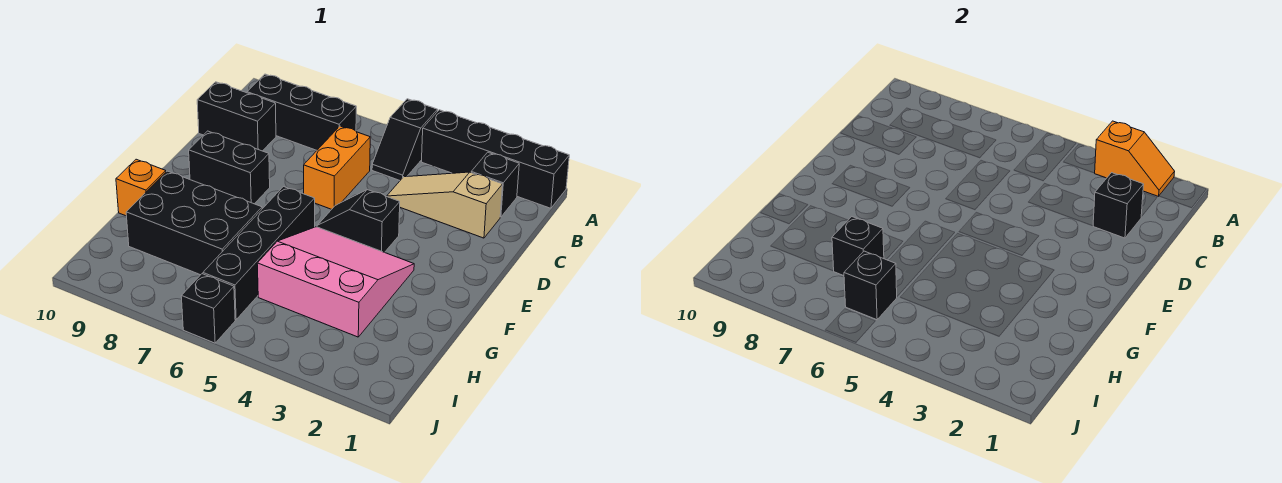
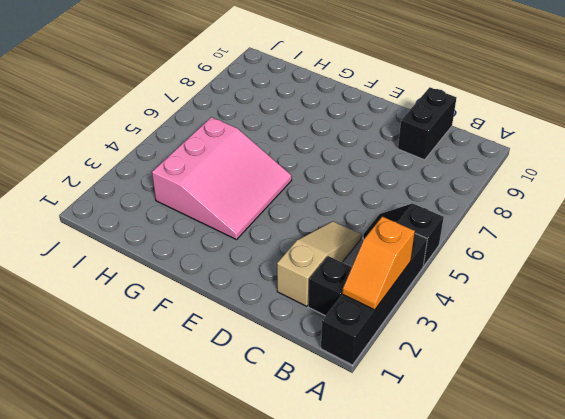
none -> black 1x3 brick [247,74,356,150]
none -> orange 1x2 brick [304,126,370,209]
none -> black 1x2 slope [317,190,400,252]

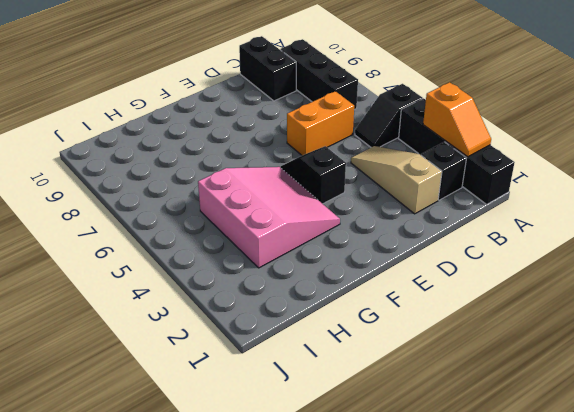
none -> black 1x2 brick [189,131,270,204]
none -> black 1x4 brick [203,187,315,320]
none -> black 2x3 brick [126,171,262,275]

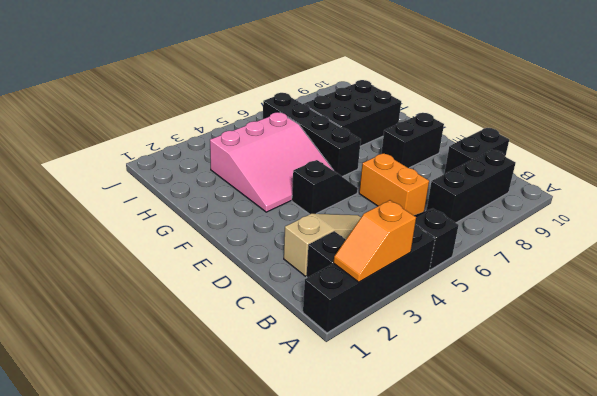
none -> orange 1x1 brick [116,159,166,216]
none -> black 1x1 brick [181,274,235,343]
none -> black 1x1 brick [1093,173,1144,238]

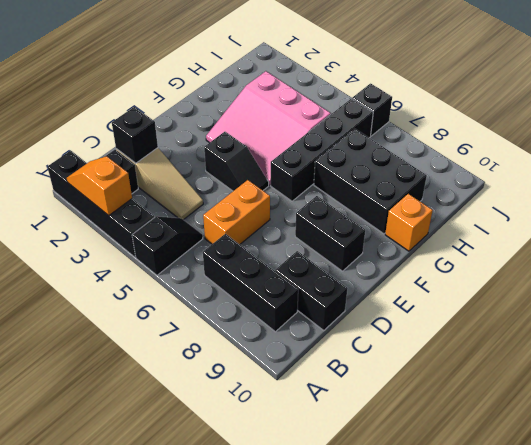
none -> black 1x1 brick [832,217,884,276]
none -> black 1x1 brick [844,251,897,320]

